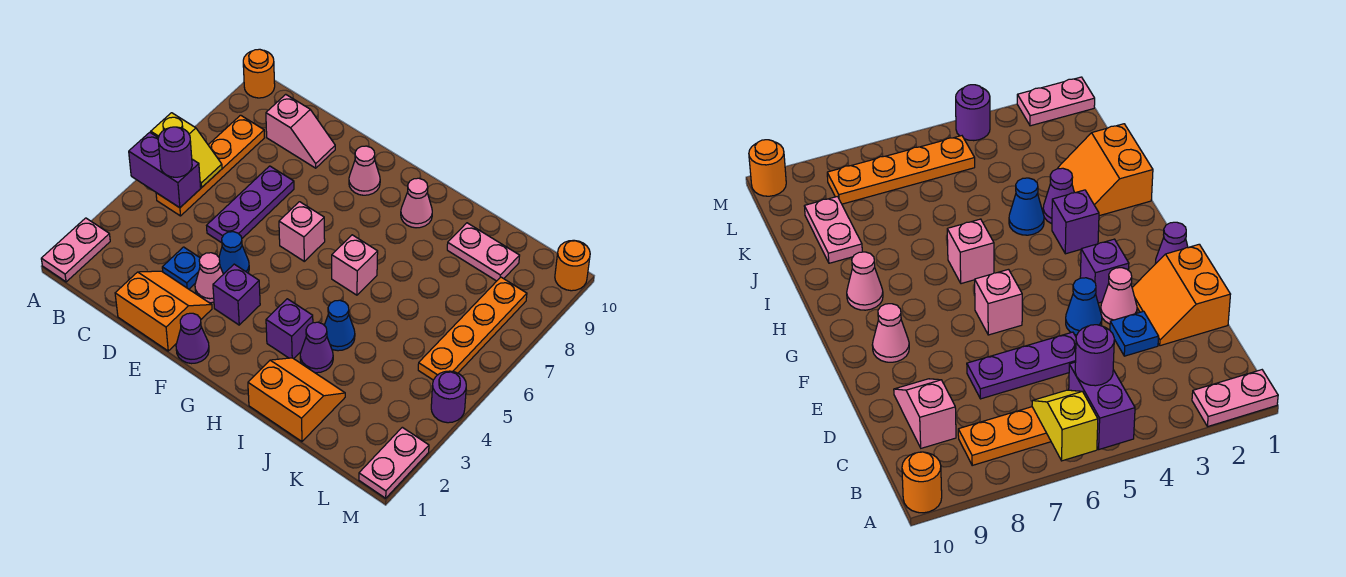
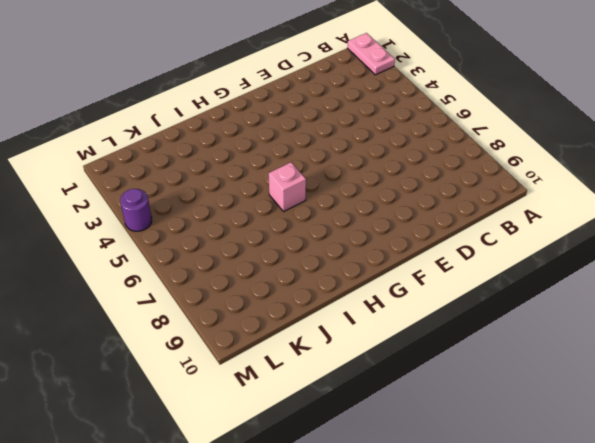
none -> orange 1x1 round brick [243,49,275,98]
none -> orange 1x4 plate [156,115,265,216]
none -> pink 1x2 slope [266,94,335,168]

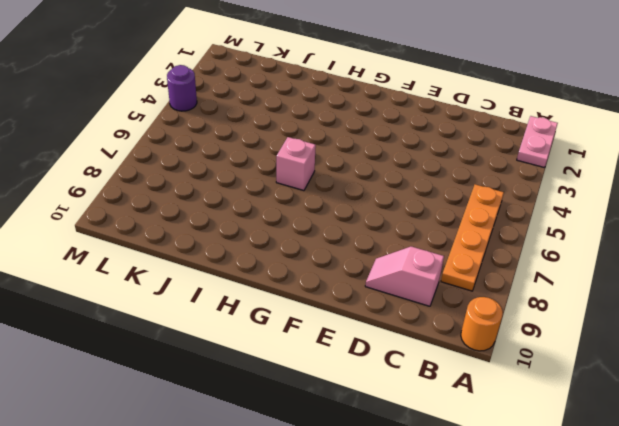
none -> orange 2x2 slope [115,271,212,351]
none -> blue 1x1 plate [162,247,200,289]
none -> purple 1x3 plate [207,166,294,243]

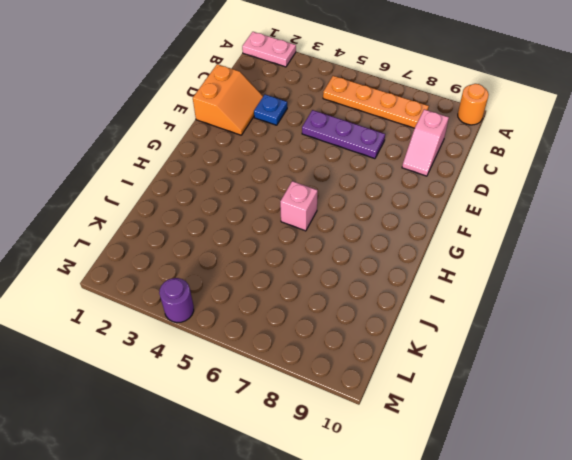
none -> pink 1x1 cone [195,253,223,303]
none -> blue 1x1 cone [219,232,249,274]
none -> purple 1x1 cone [176,313,209,364]

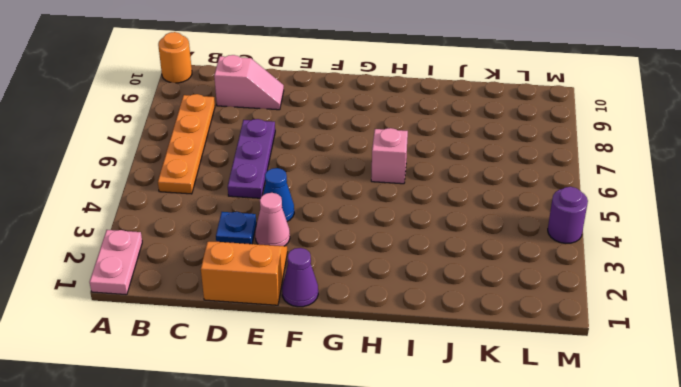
none -> purple 1x1 brick [213,264,260,325]
none -> pink 1x1 brick [279,202,325,261]
none -> pink 1x1 cone [349,146,380,195]

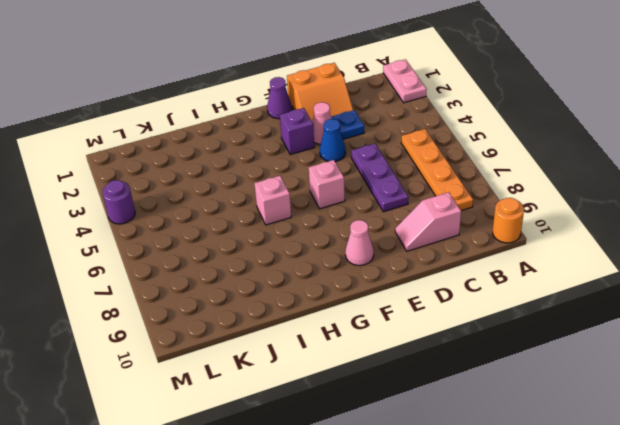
none -> purple 1x1 brick [266,299,313,359]
none -> pink 1x1 cone [401,178,432,228]
none -> orange 2x2 slope [248,358,345,442]

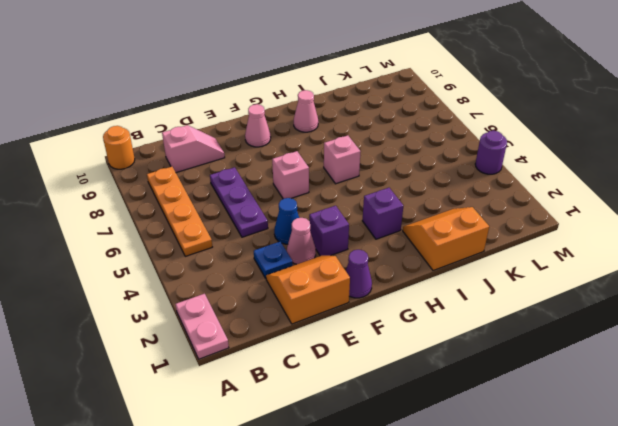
none -> purple 1x1 cone [300,322,333,373]
none -> blue 1x1 cone [324,300,355,351]
none -> pink 1x2 plate [447,223,520,281]

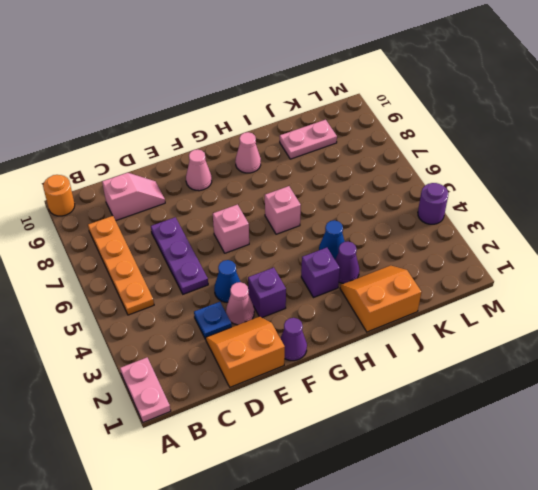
none -> orange 1x4 plate [418,277,527,380]
none -> pink 1x2 plate [359,427,429,498]
none -> orange 1x1 round brick [555,240,590,291]

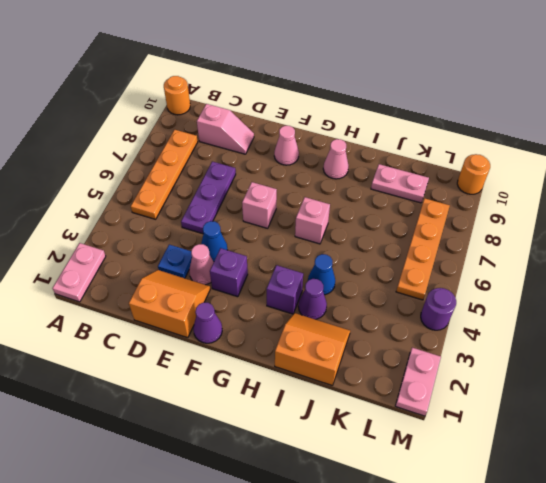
none -> purple 1x2 brick [129,132,201,208]
none -> yellow 1x2 slope [151,113,222,188]
none -> purple 1x1 round brick [158,127,192,177]

